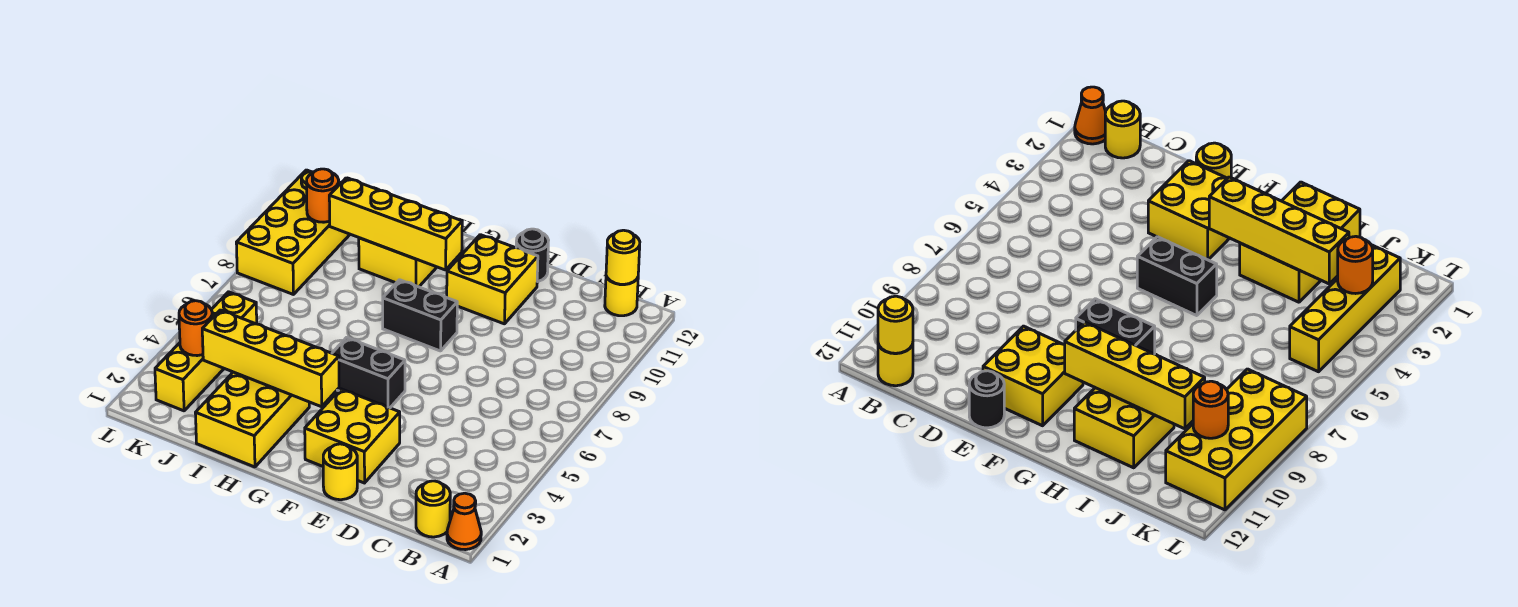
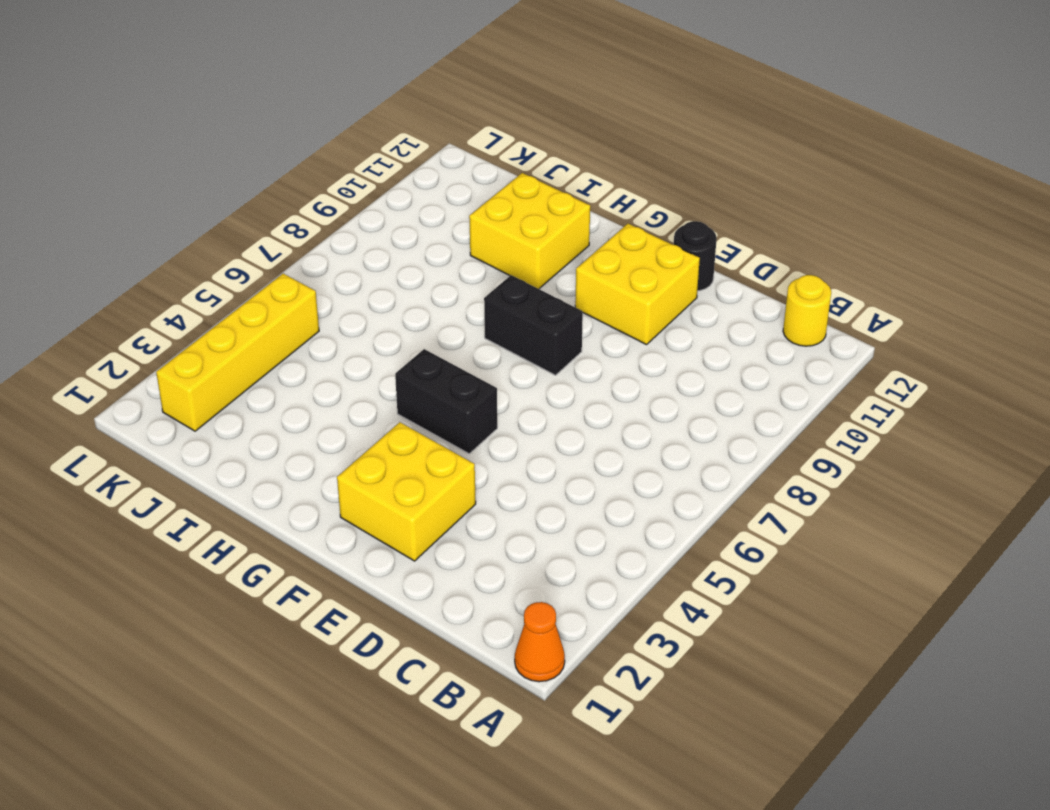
none -> yellow 1x1 round brick [416,481,450,537]
none -> yellow 1x1 round brick [323,444,357,500]
none -> yellow 2x3 brick [195,372,309,467]

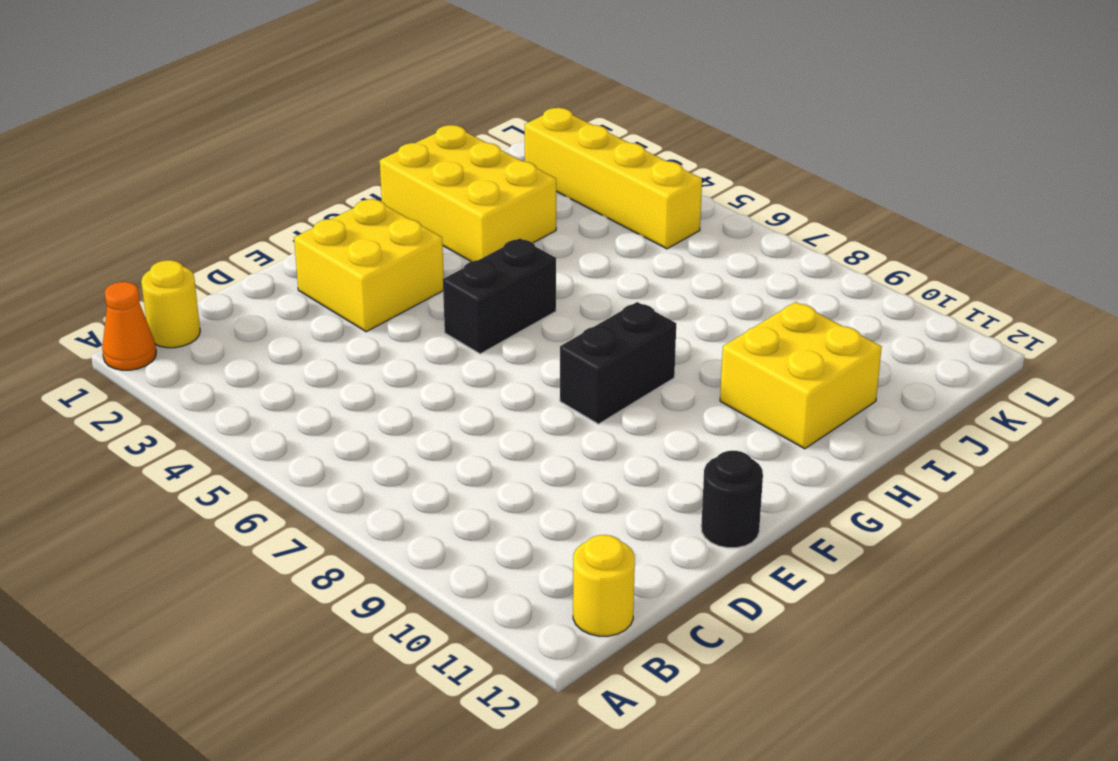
none -> yellow 1x1 round brick [323,444,357,500]
none -> yellow 2x2 brick [447,235,538,324]
none -> yellow 2x4 brick [236,170,350,295]

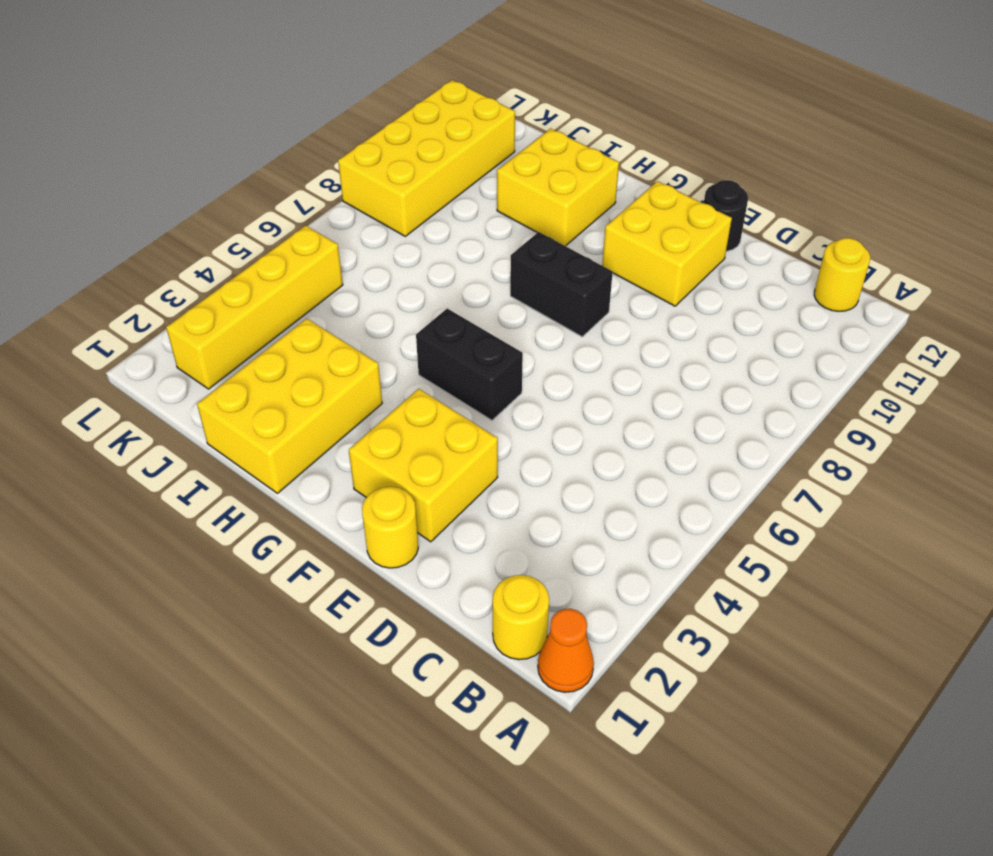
none -> yellow 1x1 round brick [606,230,640,284]
none -> yellow 1x4 brick [202,310,339,407]
none -> yellow 1x4 brick [329,178,462,270]

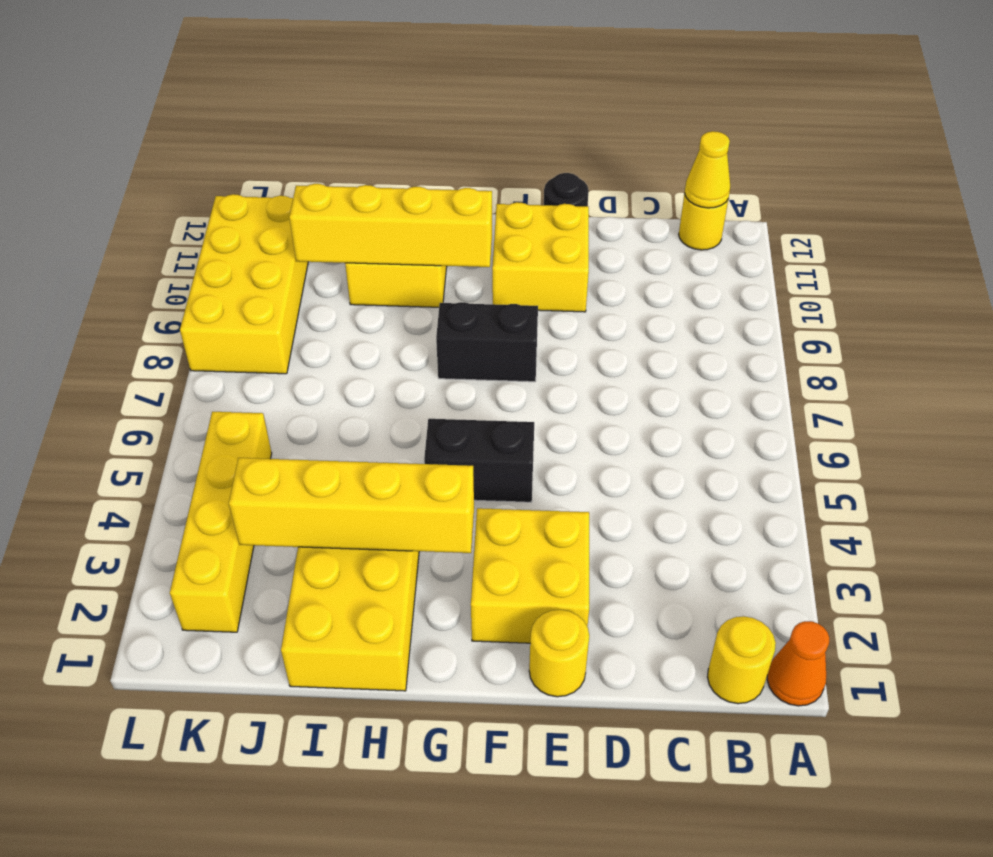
yellow 1x1 cone [685,131,730,208] -> yellow 1x1 round brick [606,230,640,284]
none -> orange 1x1 round brick [179,301,212,356]
none -> orange 1x1 round brick [306,169,339,222]

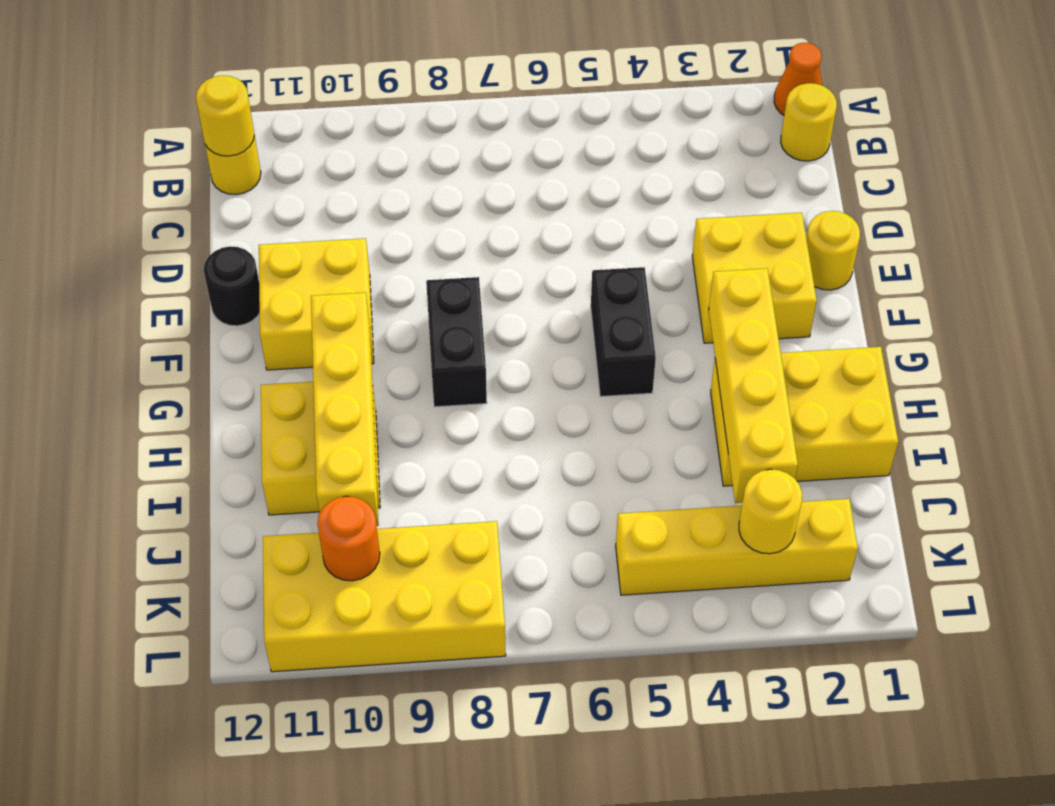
yellow 1x1 round brick [739,469,802,554] -> orange 1x1 round brick [179,301,212,356]

